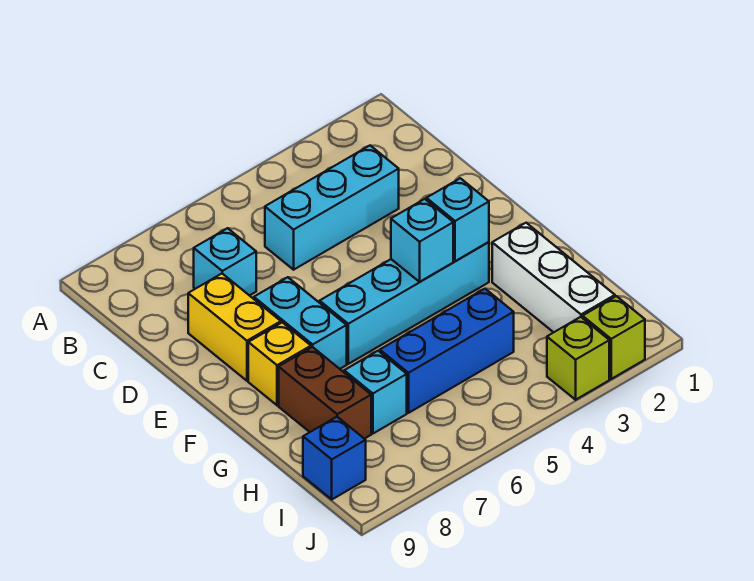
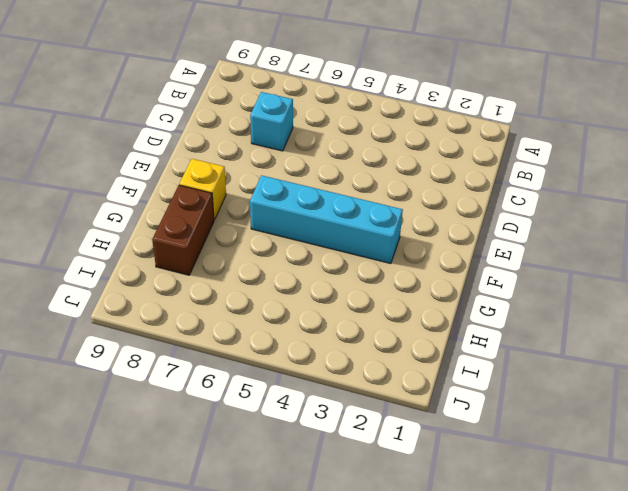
none -> cyan 1x3 brick [265,146,399,270]
none -> yellow 1x2 brick [188,274,281,381]
none -> cyan 1x2 brick [254,277,347,369]

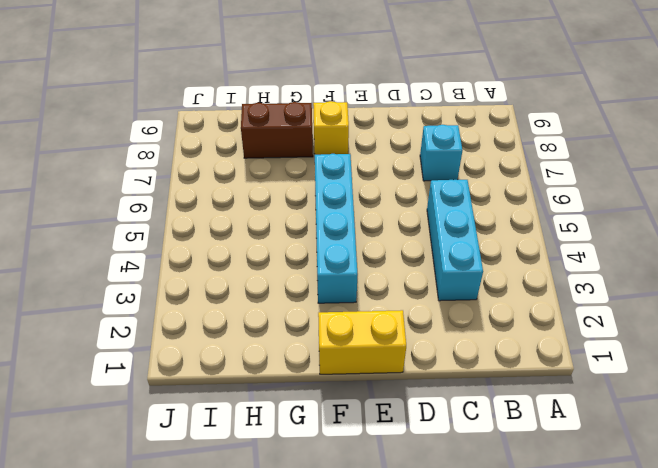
yellow 1x2 brick [318,310,406,374] -> yellow 1x2 brick moved to [188,274,281,381]
none -> cyan 1x2 brick [254,277,347,369]
none -> white 1x3 brick [492,223,615,332]
none -> blue 1x3 brick [380,289,514,413]

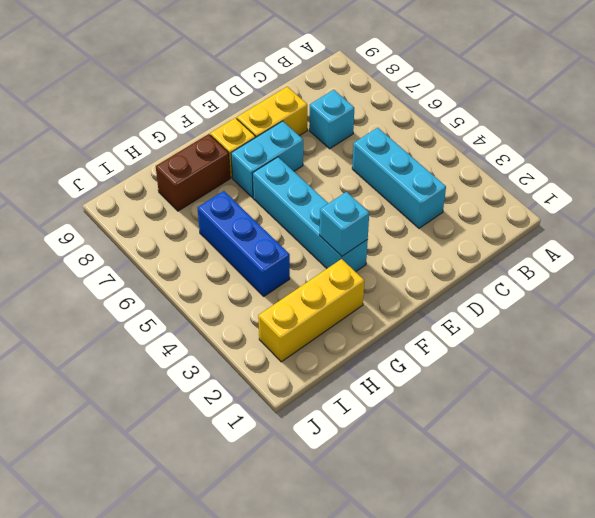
yellow 1x3 brick [258,259,364,362] -> white 1x3 brick [492,223,615,332]
none -> cyan 1x1 brick [344,351,407,434]
none -> blue 1x1 brick [303,417,366,499]
none -> lime 1x1 brick [583,296,645,379]

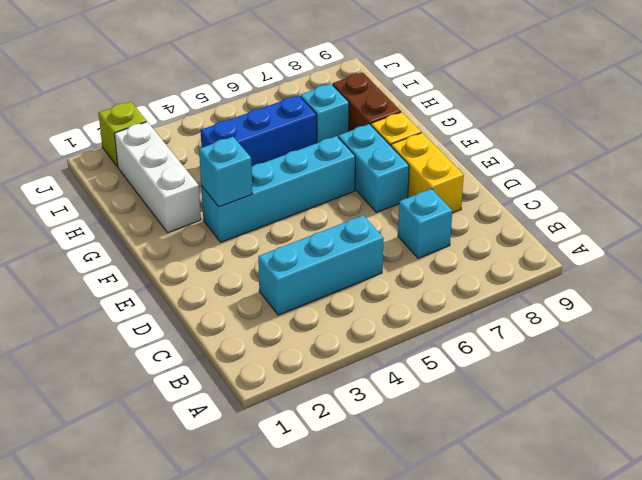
none -> blue 1x1 brick [303,417,366,499]
none -> lime 1x1 brick [547,317,609,400]
none -> cyan 1x1 brick [391,199,453,282]

